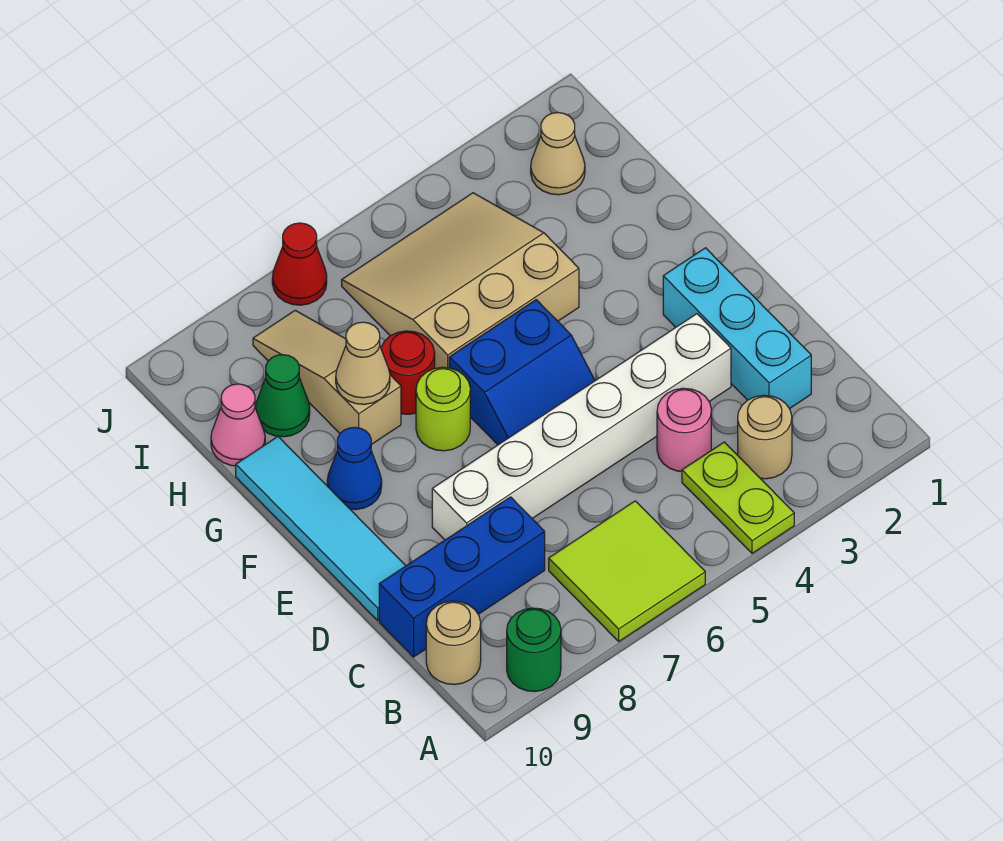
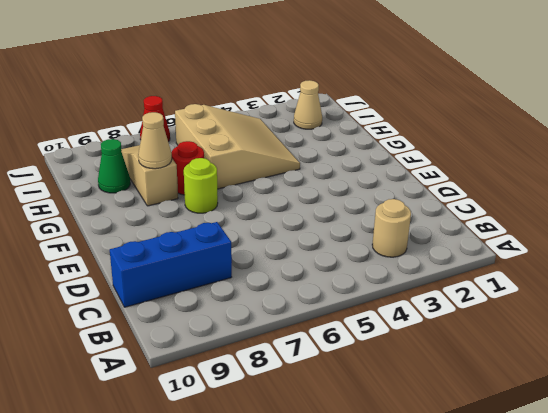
tan 3x3 slope [175,104,300,189] -> tan 3x3 slope turned to [342,193,579,368]
none -> lime 1x2 plate [682,442,794,553]
none -> lime 2x2 tile [549,501,705,641]
none -> green 1x1 round brick [507,608,561,691]

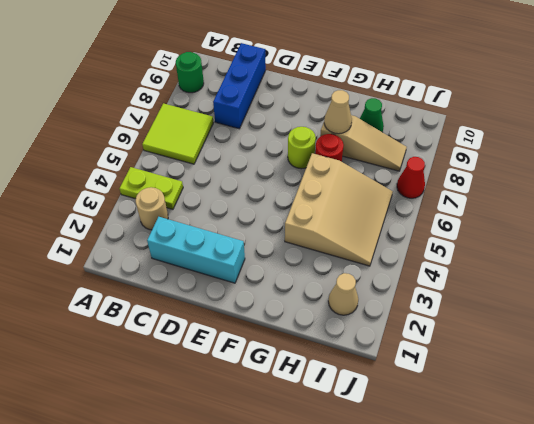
none -> tan 1x1 round brick [426,601,481,685]
none -> pink 1x1 round brick [657,388,711,471]
none -> white 1x6 brick [432,314,731,540]

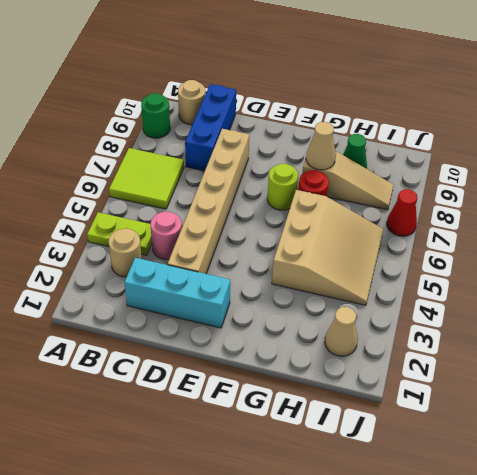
tan 1x6 brick [168,129,249,274] -> white 1x6 brick [432,314,731,540]
none -> cyan 1x4 tile [236,437,406,620]
none -> blue 2x2 slope [449,300,595,445]
none -> blue 1x1 cone [327,427,382,510]

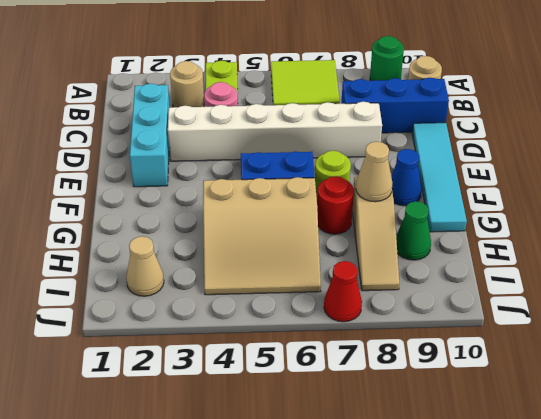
none -> pink 1x1 cone [211,384,265,466]

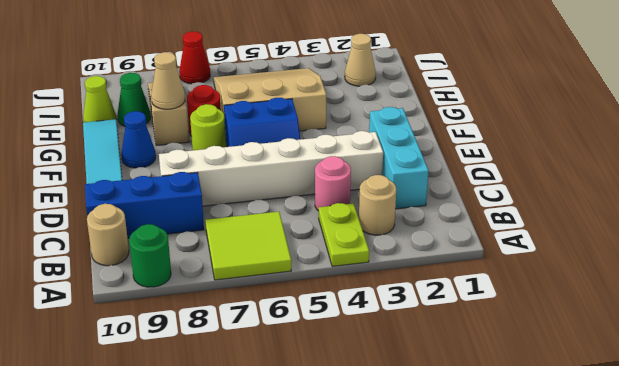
lime 1x1 cone [83,76,116,122] -> pink 1x1 cone [211,384,265,466]

